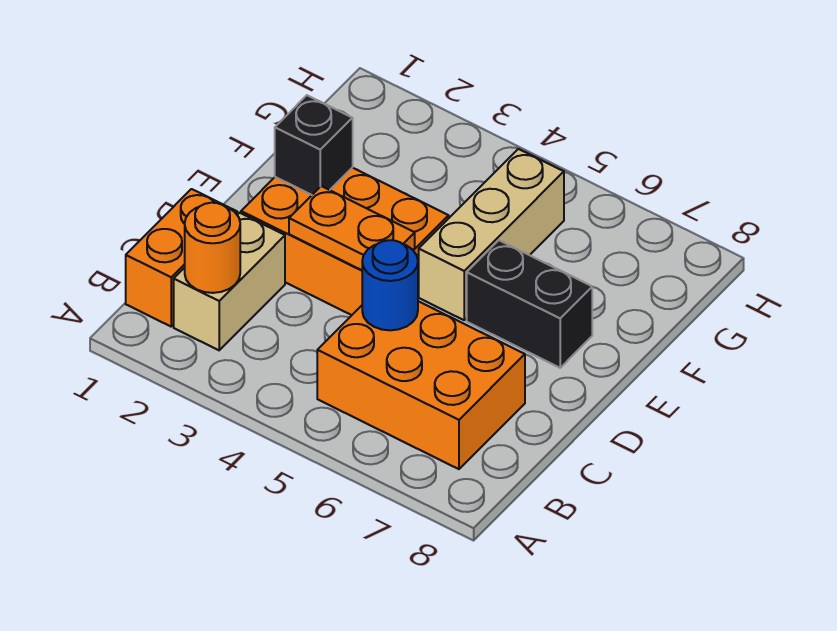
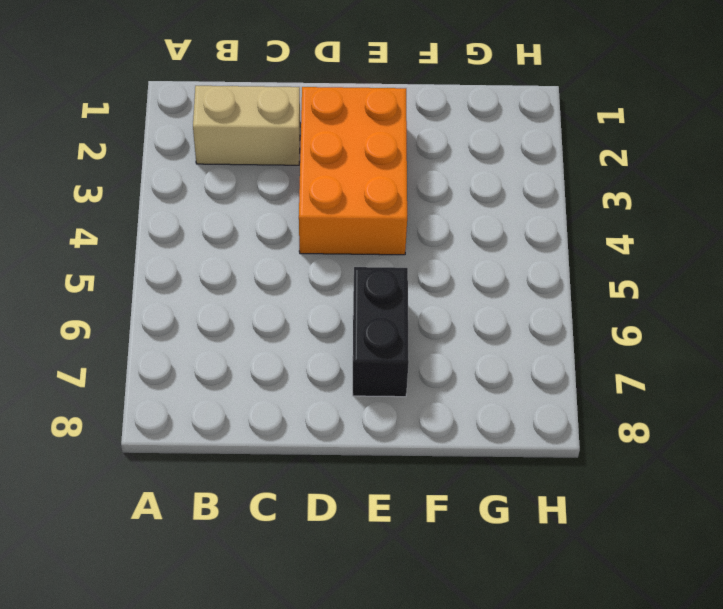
none -> orange 1x2 brick [126,189,237,326]
none -> orange 2x3 brick [317,301,525,469]

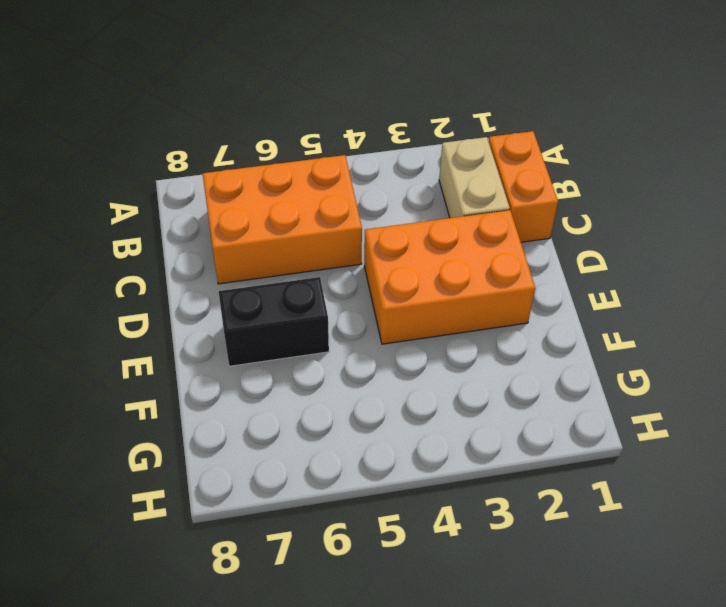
none -> tan 1x3 brick [419,149,564,320]
none -> orange 1x1 round brick [185,203,240,293]

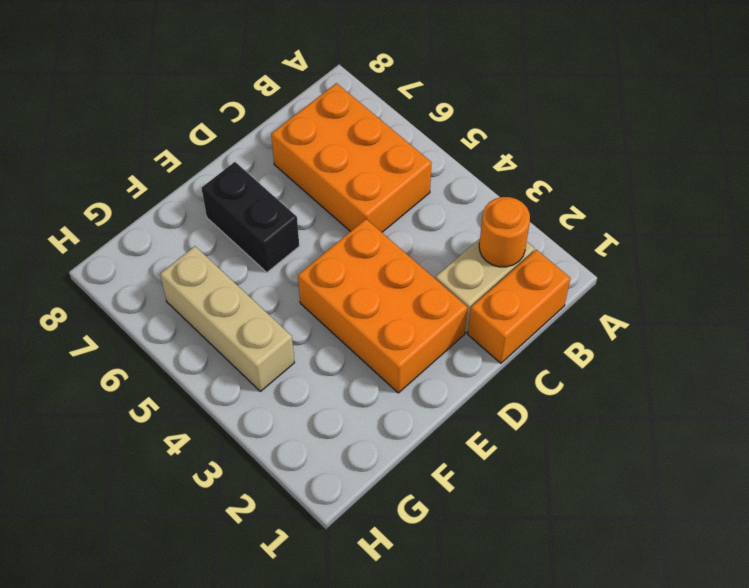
tan 1x3 brick [160,246,294,391] -> tan 1x3 brick turned to [419,149,564,320]
none -> blue 1x1 round brick [362,240,418,330]
none -> orange 1x2 plate [289,186,415,270]

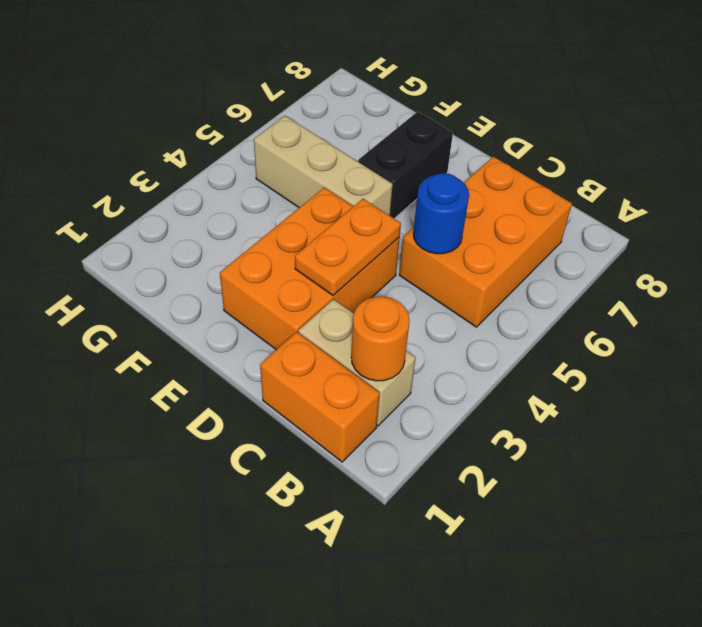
none -> black 1x1 brick [275,95,353,195]

